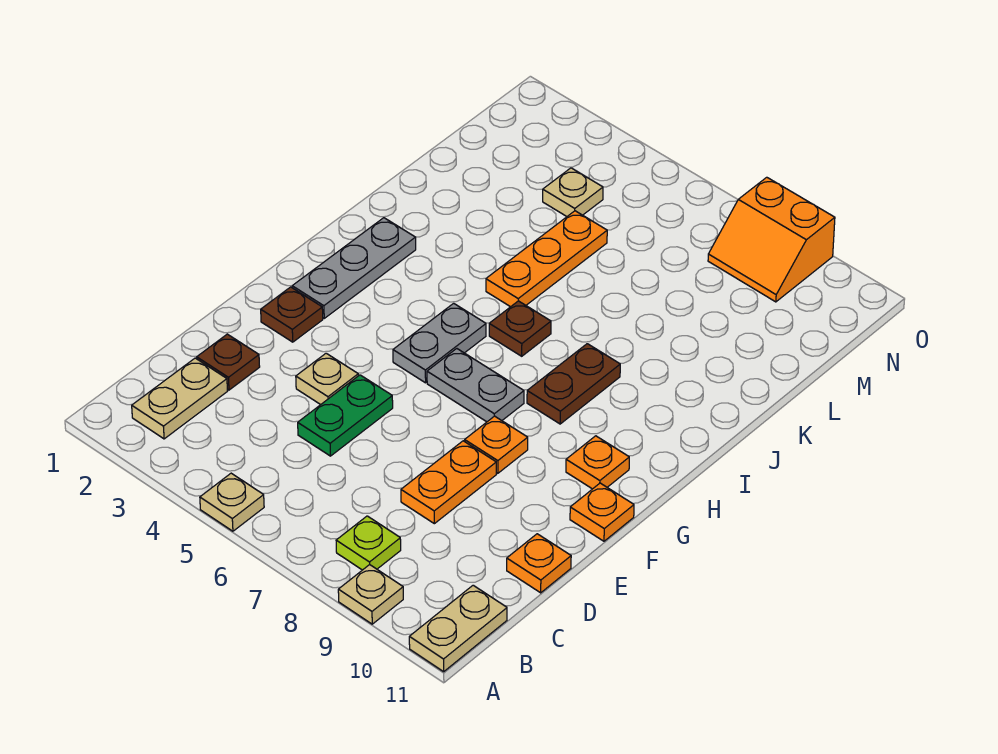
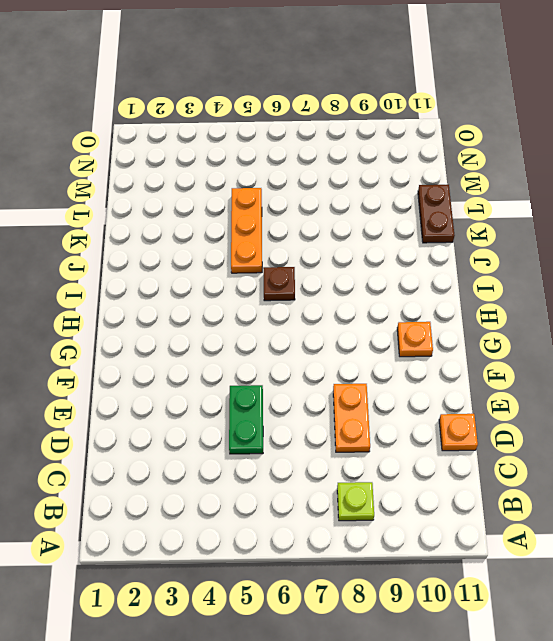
brown 1x2 plate [418,185,455,243] -> brown 1x2 plate moved to [527,344,620,424]
none -> tan 1x1 plate [200,473,264,531]
none -> tan 1x1 plate [338,565,403,624]
none -> tan 1x2 plate [409,585,507,672]

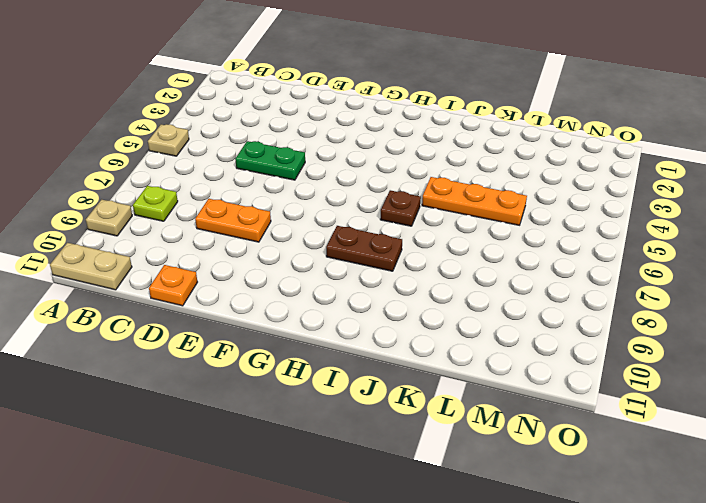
none -> tan 1x2 plate [132,358,227,439]
none -> brown 1x1 plate [197,334,260,390]
none -> tan 1x1 plate [296,353,358,405]

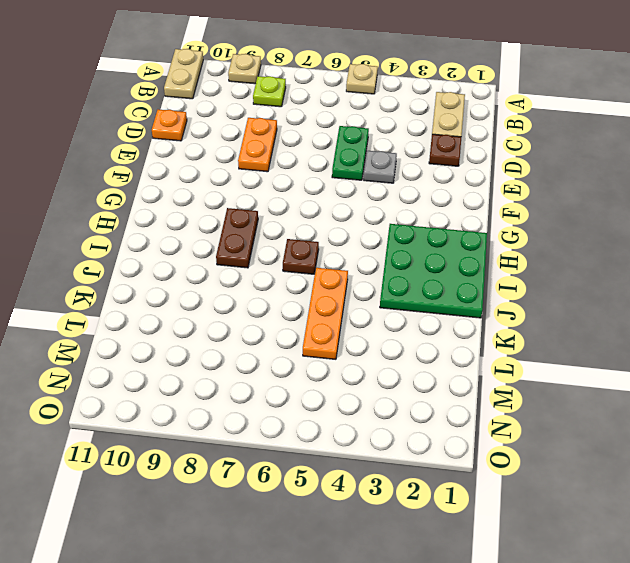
grey 1x1 plate [364,151,397,183] -> tan 1x1 plate [296,353,358,405]
green 3x3 plate [380,224,487,318] -> grey 1x3 plate [292,218,416,318]
none -> brown 1x1 plate [261,287,323,342]
none -> orange 1x1 plate [465,416,528,473]
none -> orange 1x1 plate [570,483,634,541]

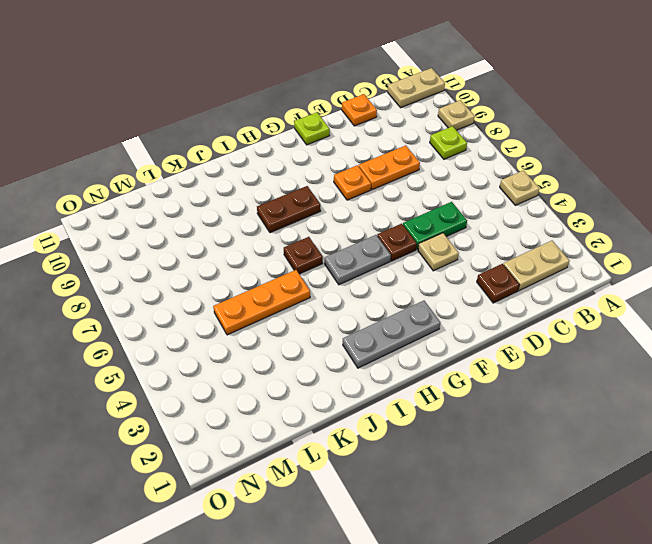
brown 1x1 plate [377,224,417,261] -> brown 1x1 plate moved to [261,287,323,342]
lime 1x1 plate [294,112,330,145] -> orange 1x1 plate [570,483,634,541]
none -> grey 1x2 plate [427,349,524,422]
none -> orange 1x1 plate [566,436,629,489]
none -> tan 1x1 plate [543,168,603,216]

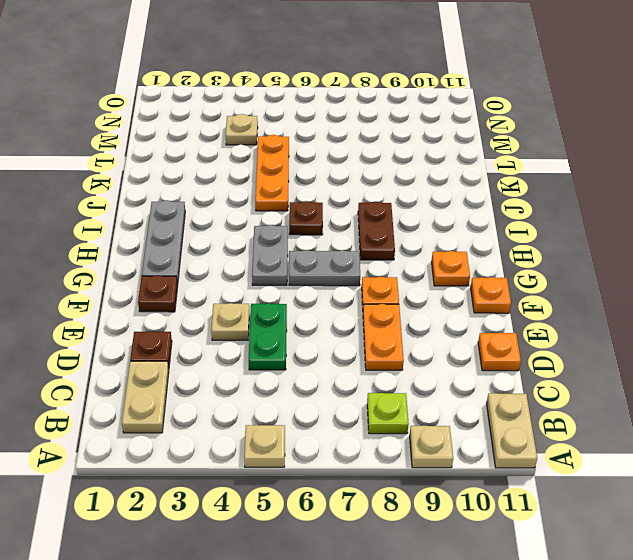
none -> orange 2x2 slope [708,177,835,302]

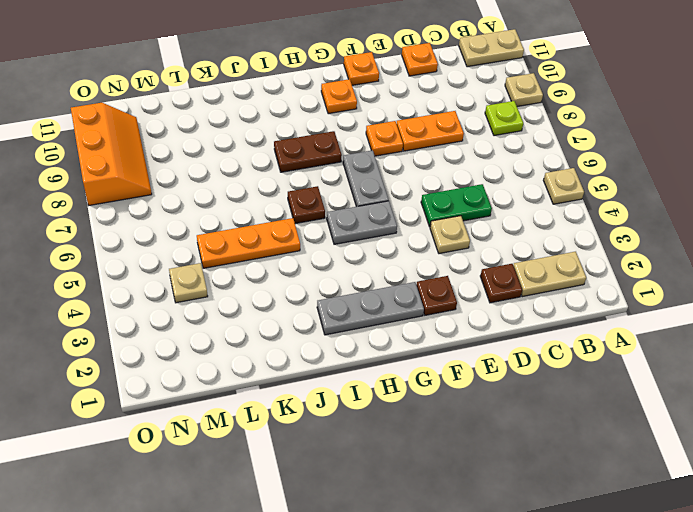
orange 2x3 slope [71,103,152,206] -> orange 2x2 slope [708,177,835,302]

